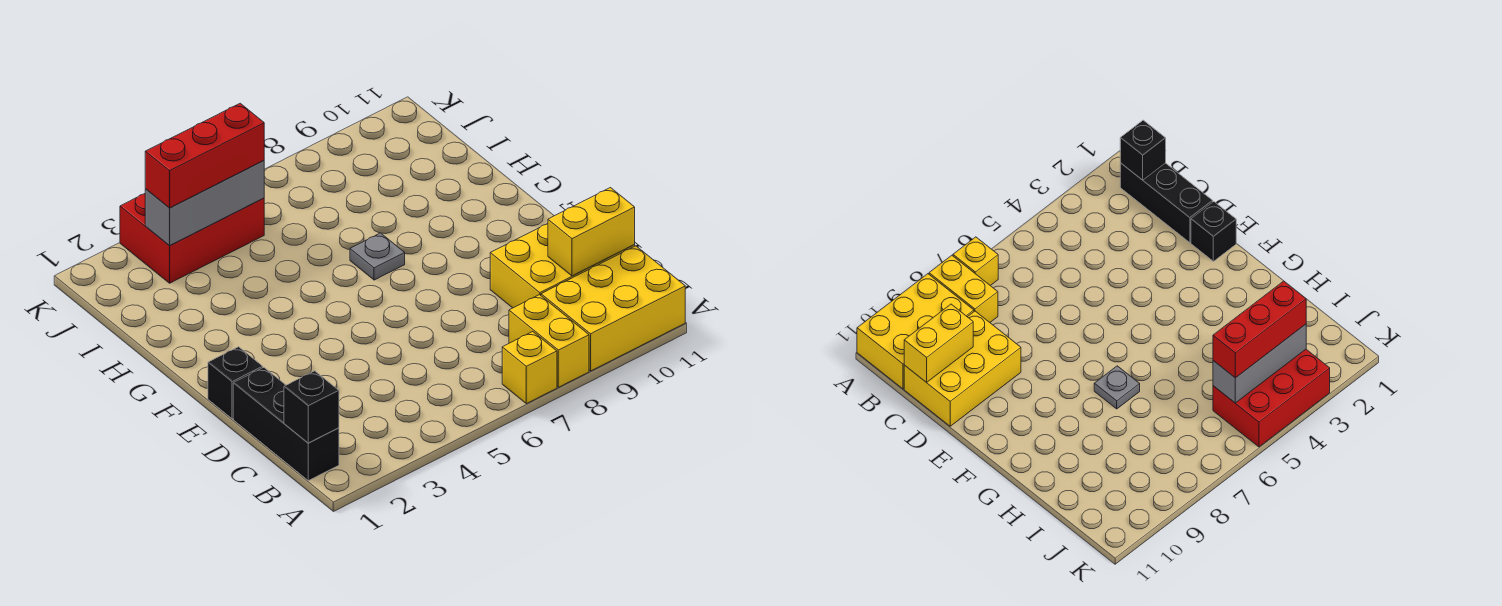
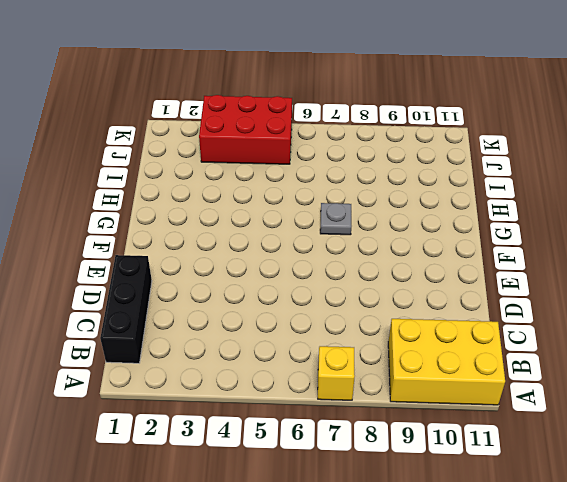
none -> yellow 1x2 brick [509,295,589,387]
none -> yellow 2x3 brick [490,224,635,308]
none -> black 1x1 brick [208,347,263,419]

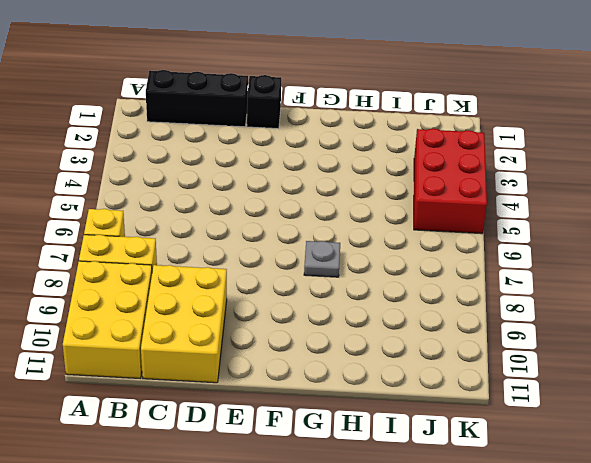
none -> black 1x1 brick [284,371,339,443]
none -> yellow 1x2 brick [548,188,635,276]
none -> grey 1x3 brick [145,161,264,246]

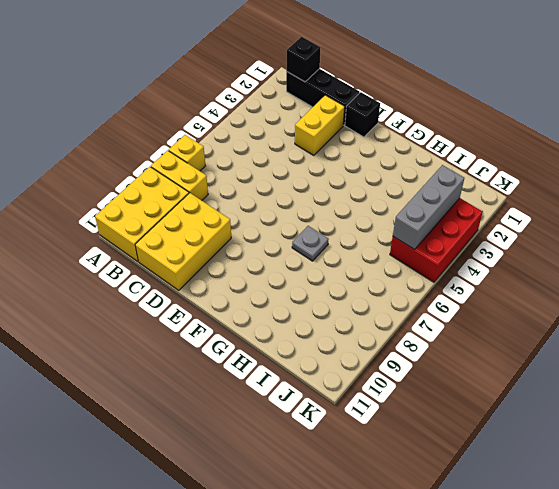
yellow 1x2 brick [295,95,345,155] -> yellow 1x2 brick moved to [548,188,635,276]
none -> red 1x3 brick [145,103,264,208]

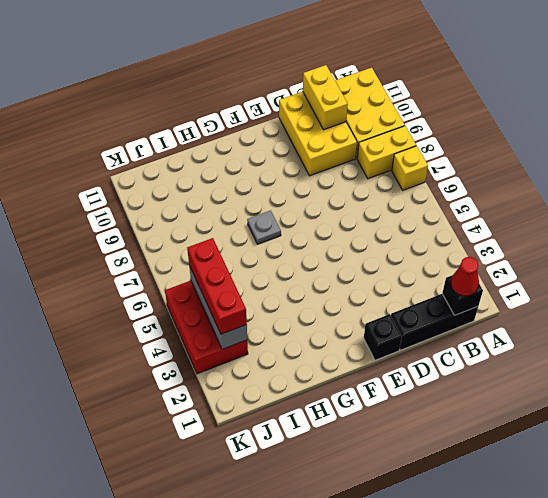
red 1x1 cone [451,257,479,296] -> none

